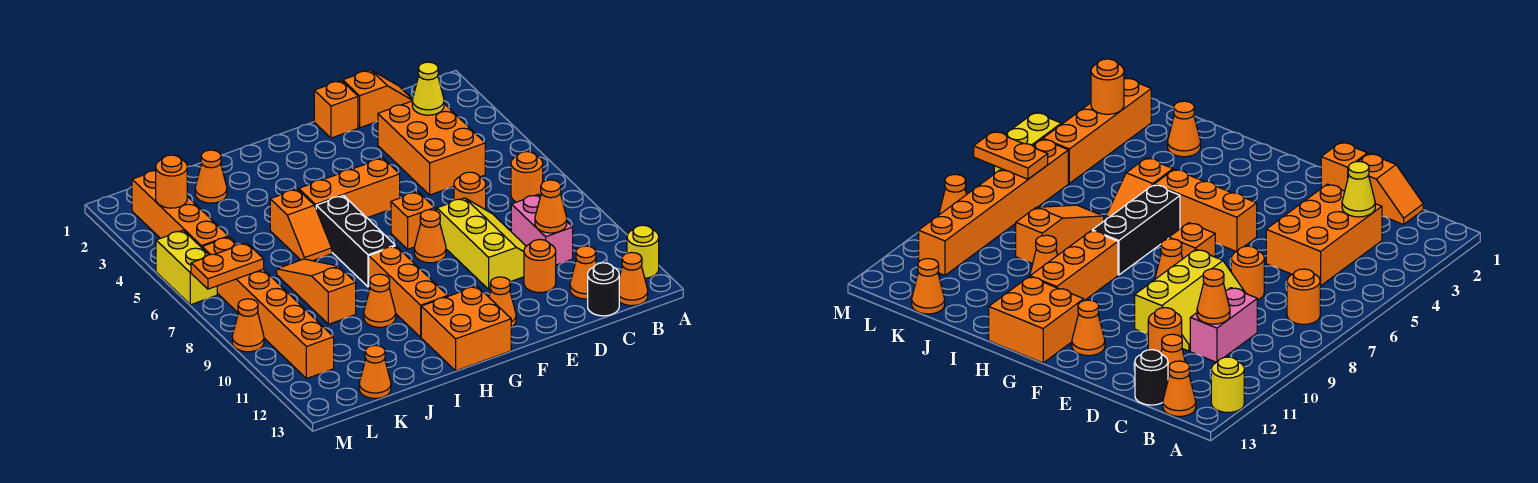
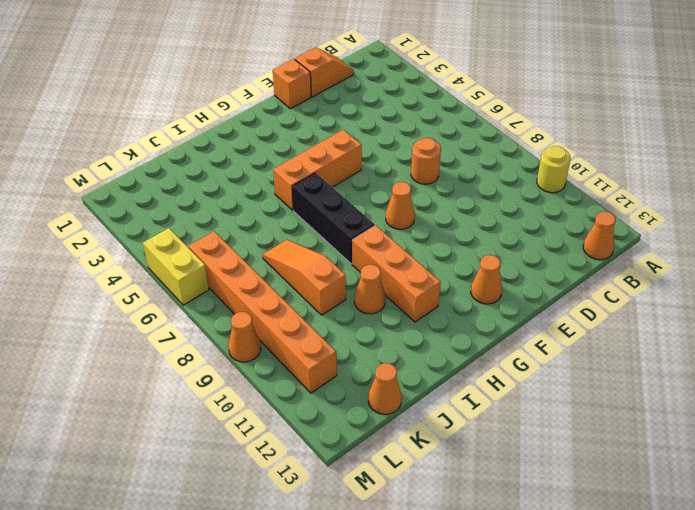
yellow 1x1 round brick [537,146,571,193] -> yellow 1x1 round brick moved to [627,225,659,278]
none -> orange 1x1 round brick [511,152,543,202]
none -> orange 2x3 brick [378,101,485,195]
none -> pink 1x2 brick [511,194,573,265]
none -> orange 1x1 cone [570,246,597,299]

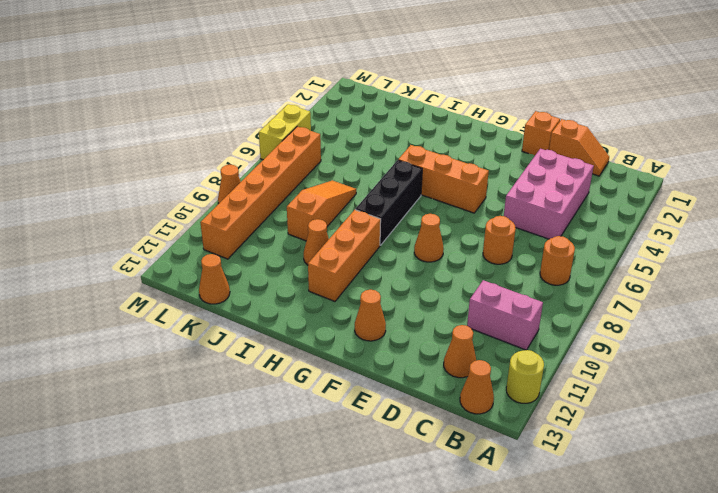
pink 1x2 brick [467,280,543,350] -> pink 1x2 brick turned to [511,194,573,265]
pink 2x3 brick [504,149,594,239] -> orange 2x3 brick [378,101,485,195]
none -> black 1x1 round brick [588,263,619,316]
none -> yellow 2x3 slope [437,198,526,289]
none -> orange 1x1 round brick [524,239,556,293]
none -> orange 1x1 brick [391,192,435,249]

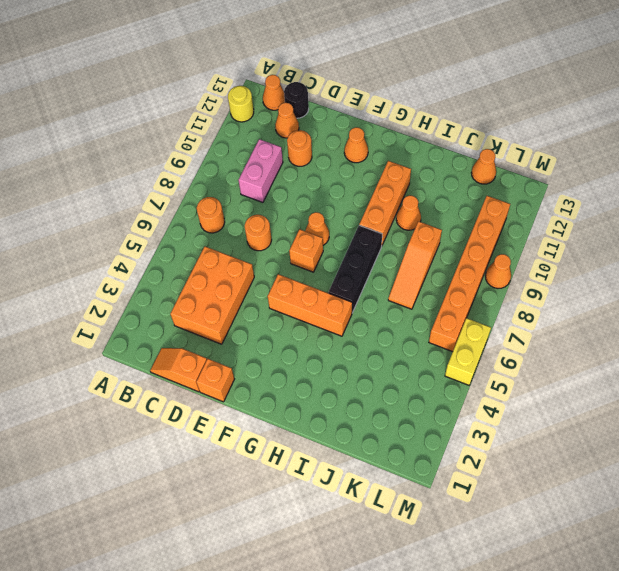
none -> yellow 2x3 slope [437,198,526,289]
none -> orange 2x2 brick [421,286,511,371]
none -> orange 1x2 slope [270,189,332,261]
none -> orange 1x1 cone [195,150,227,203]

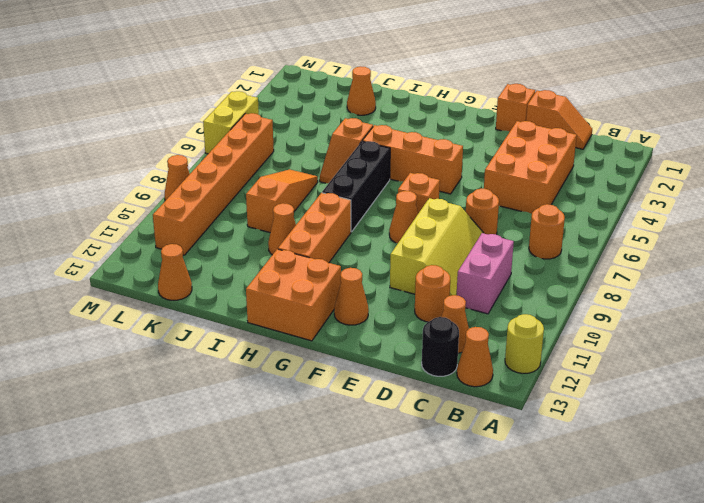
none -> orange 1x4 brick [132,171,228,248]
none -> yellow 1x1 cone [412,62,444,115]
none -> orange 1x1 cone [535,180,567,233]
none -> orange 1x1 round brick [156,155,187,208]

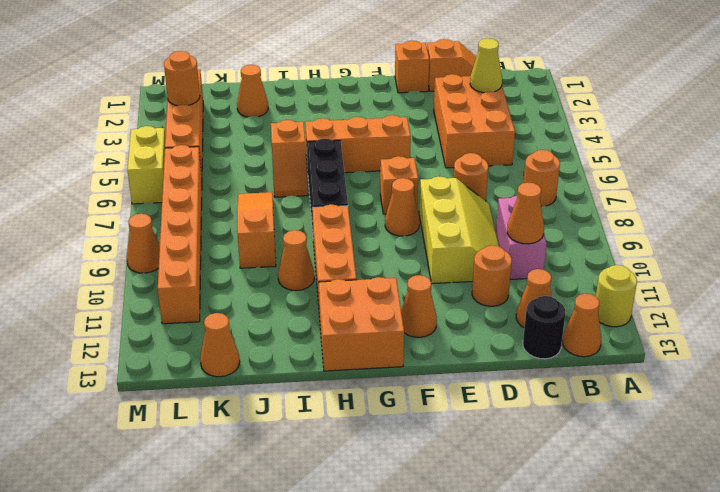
none -> orange 1x2 plate [191,243,264,289]

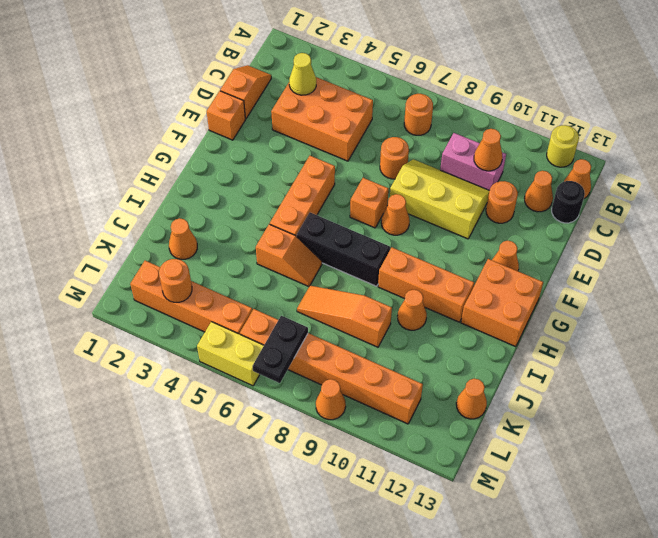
black 1x2 plate [252,316,308,383] -> orange 1x2 plate [191,243,264,289]

